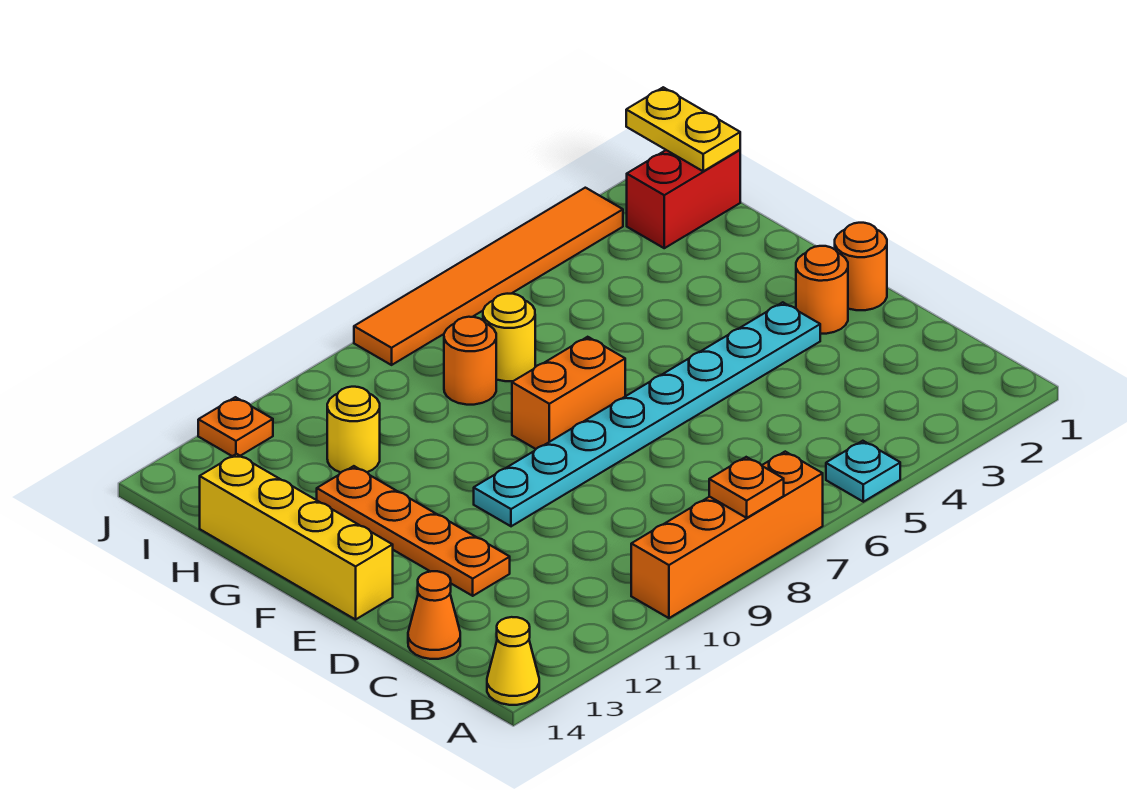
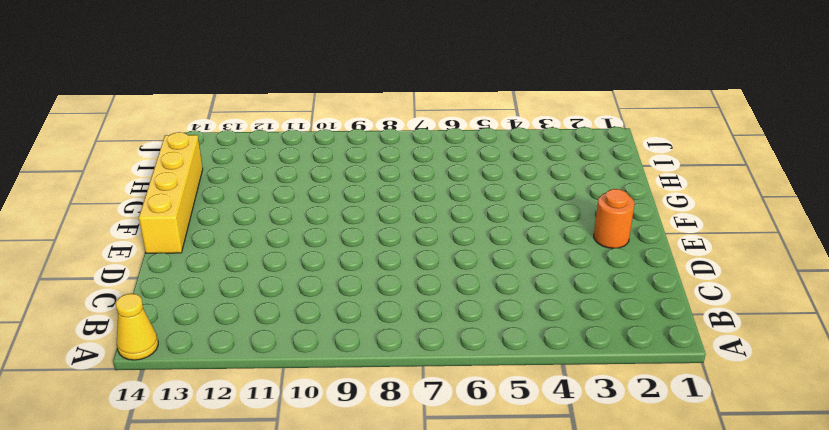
none -> cyan 1x1 plate [826,441,900,502]
none -> orange 1x4 brick [631,452,823,618]
none -> orange 1x1 cone [408,571,460,659]

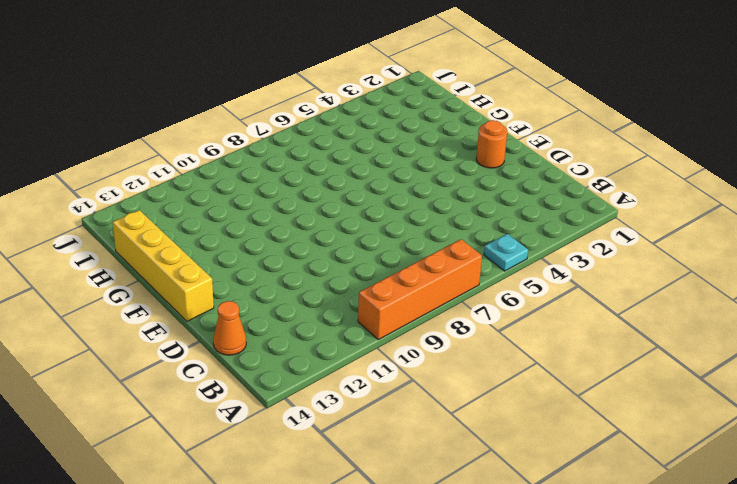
none -> yellow 1x1 cone [487,617,539,705]
none -> orange 1x4 plate [317,466,510,596]
none -> orange 1x1 round brick [835,223,887,310]

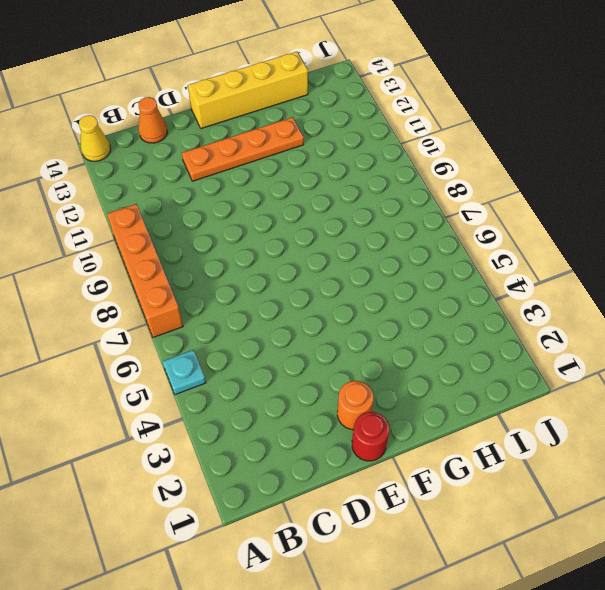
red 1x1 round brick [352,412,389,461] -> orange 1x1 round brick [835,223,887,310]
none -> cyan 1x8 plate [474,302,820,526]
none -> orange 1x2 brick [512,337,625,449]
none -> yellow 1x1 round brick [483,294,535,381]

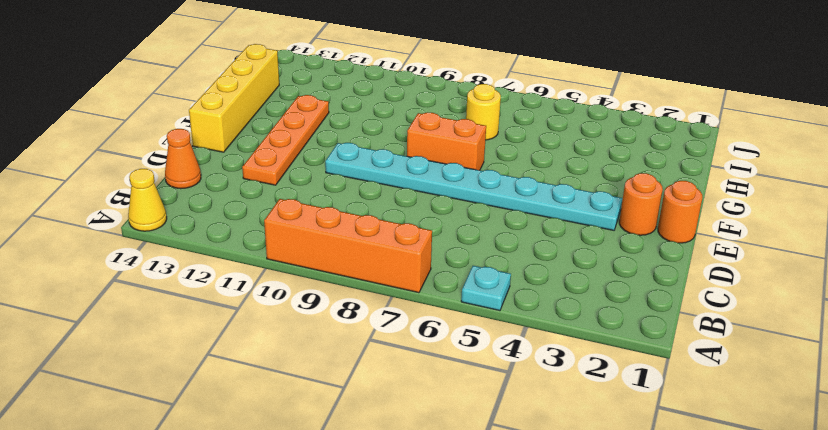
none -> orange 1x1 round brick [444,317,496,405]
none -> yellow 1x1 round brick [327,387,380,472]
none -> red 1x2 brick [627,150,740,248]

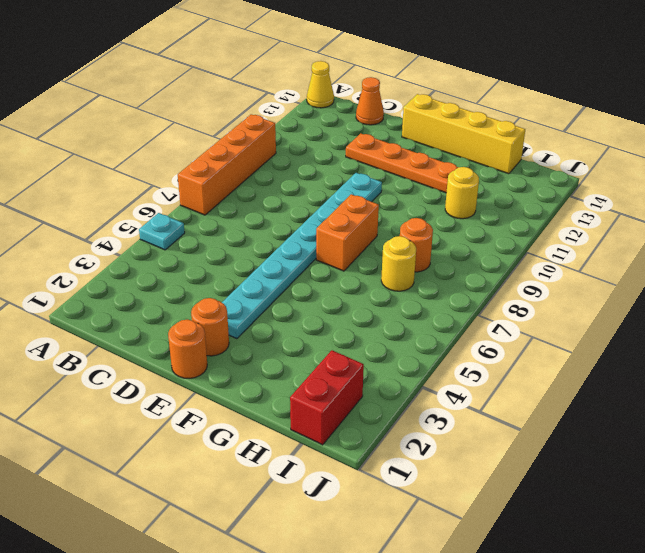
none -> orange 1x6 tile [354,188,623,365]
none -> orange 1x1 plate [198,397,273,456]
none -> orange 1x1 plate [709,457,784,518]

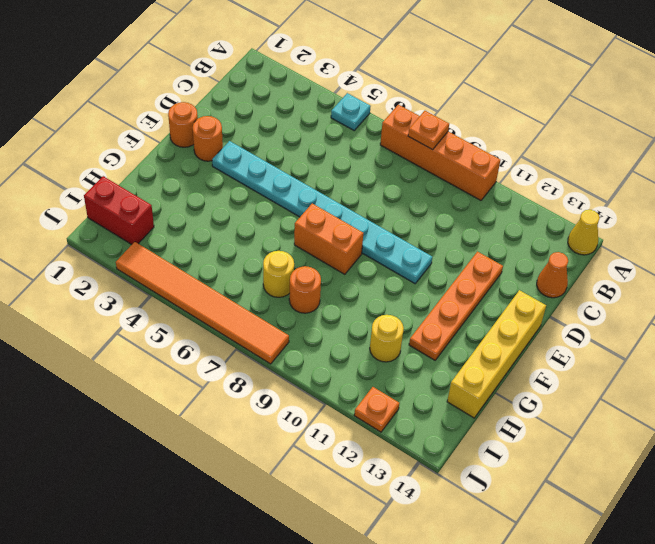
none -> yellow 1x2 plate [626,87,740,171]

